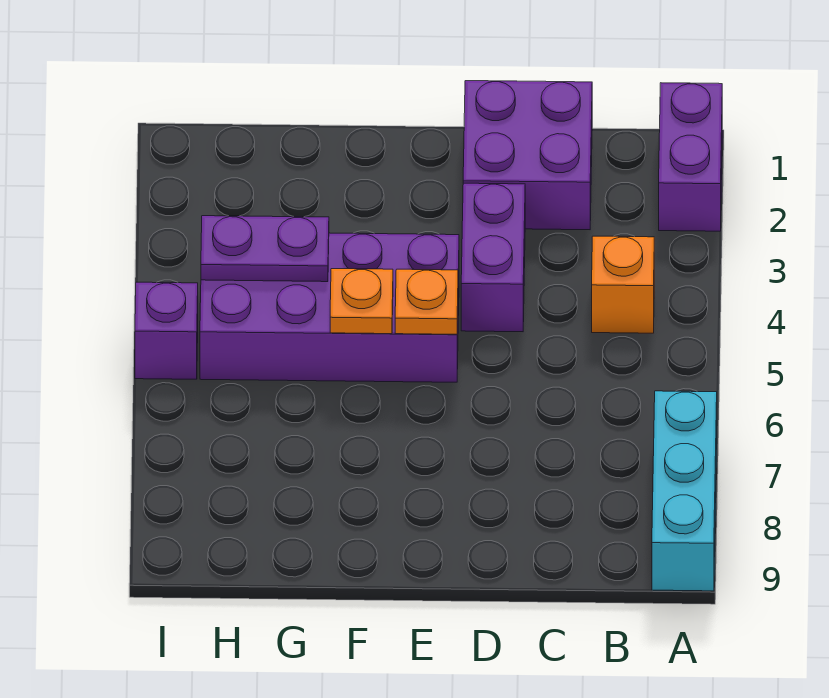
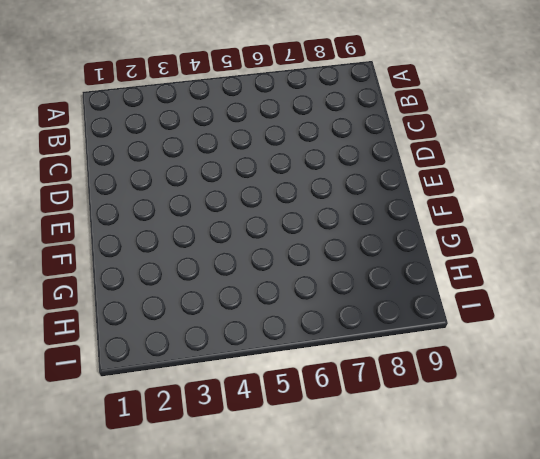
none -> purple 1x2 brick [659,83,722,231]
none -> cyan 1x3 brick [652,391,717,591]

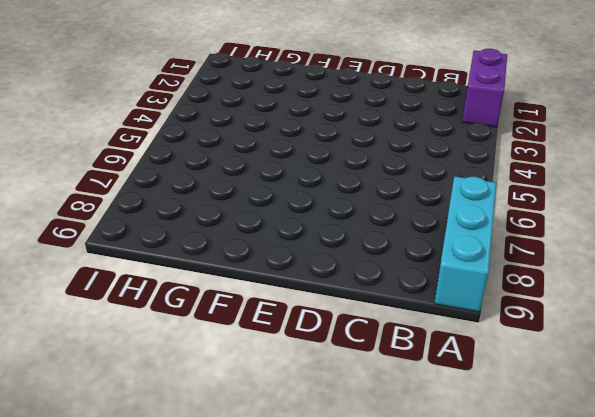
none -> orange 1x1 brick [592,236,654,333]
none -> purple 2x2 brick [463,81,592,230]

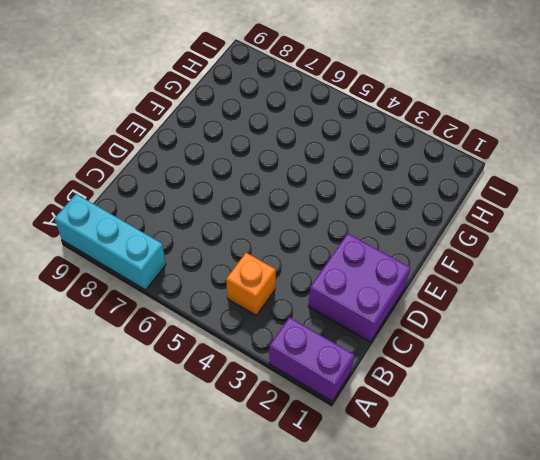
none -> purple 1x2 brick [461,183,525,332]
none -> purple 2x4 brick [200,233,459,382]

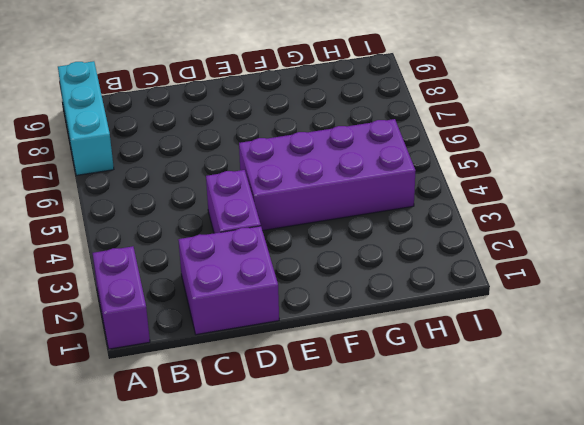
none -> orange 1x1 brick [592,236,654,333]
none -> purple 1x1 brick [135,282,198,379]

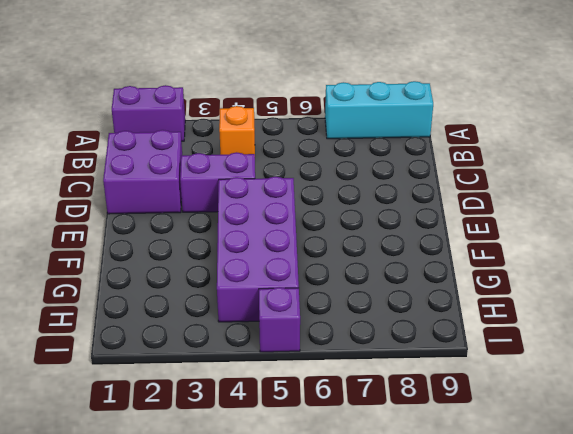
none -> orange 1x1 plate [395,269,458,334]
none -> orange 1x1 plate [330,269,393,334]

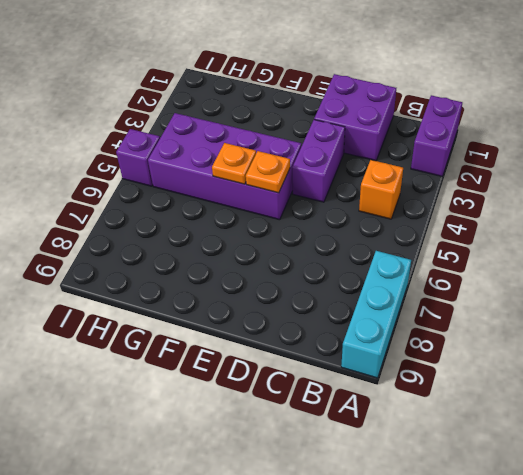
none -> purple 1x2 plate [201,216,329,282]

